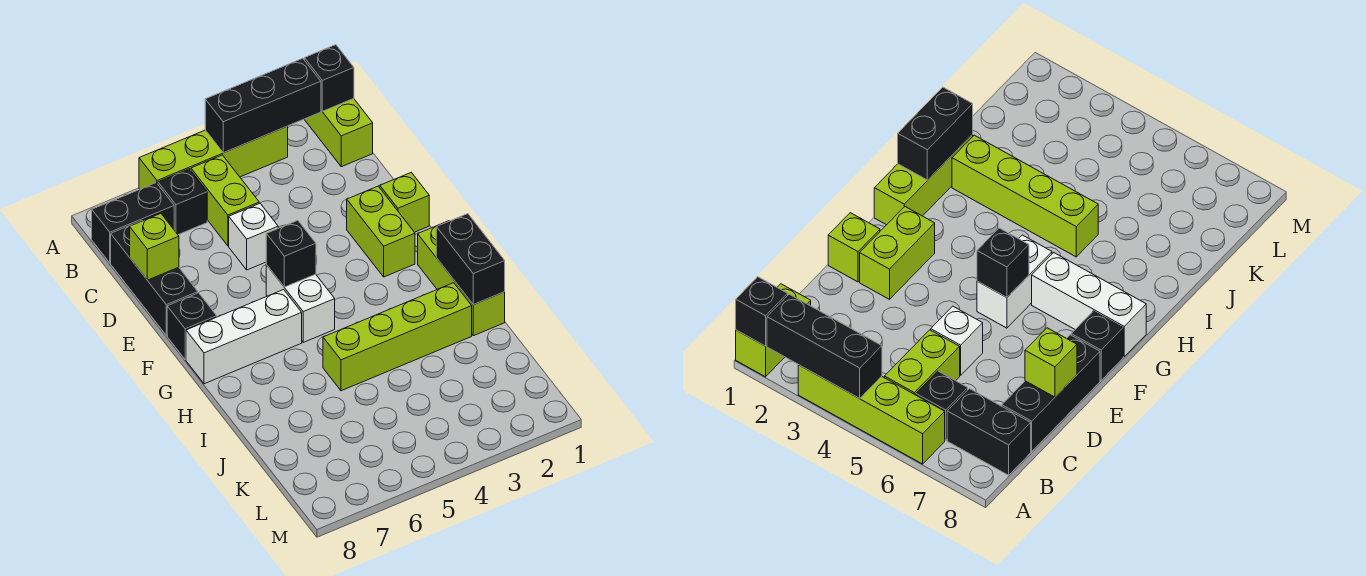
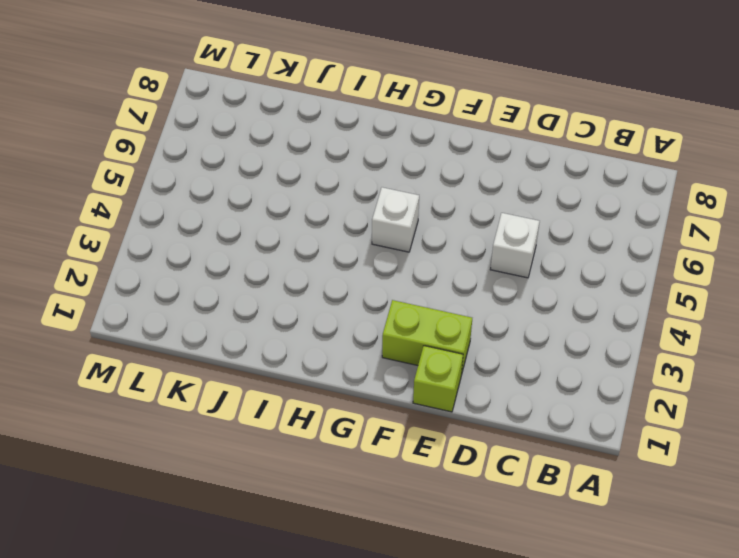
white 1x1 brick [372,187,419,252] -> white 1x2 brick [266,265,335,342]
none -> lime 1x2 brick [304,99,373,167]
none -> lime 1x4 brick [139,126,288,189]
none -> lime 1x2 brick [191,155,259,246]

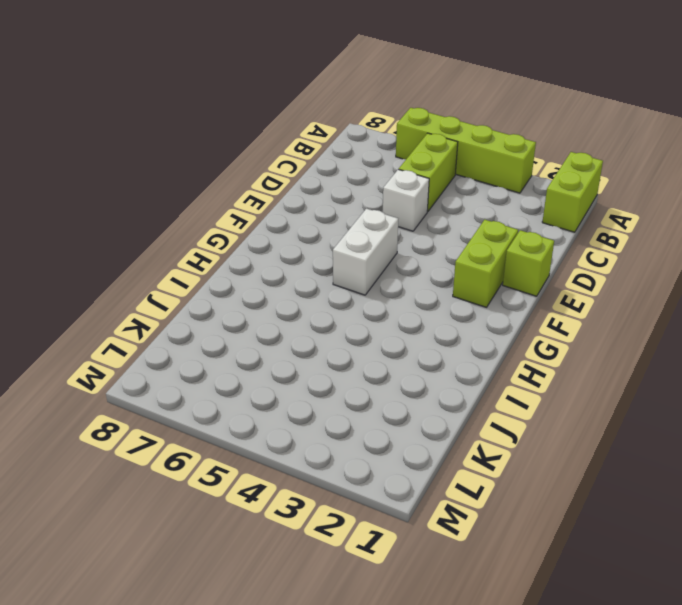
none -> black 1x1 brick [158,169,207,235]
none -> black 1x2 brick [92,183,174,263]
none -> black 1x3 brick [111,221,198,335]

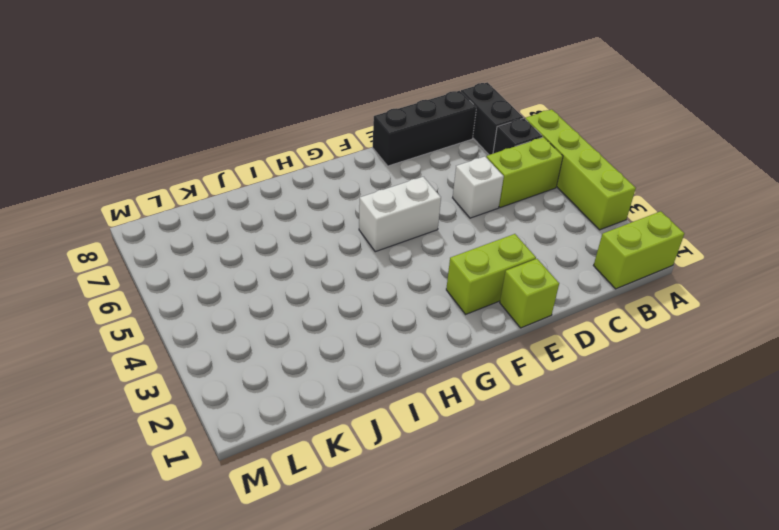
none -> black 1x1 brick [167,293,217,360]
none -> lime 1x3 brick [418,221,505,336]
none -> white 1x3 brick [186,290,302,384]

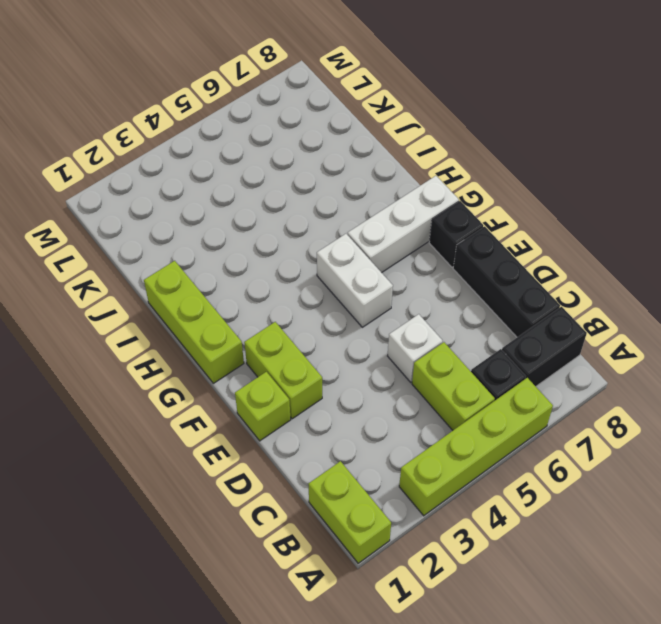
none -> lime 1x4 brick [323,283,472,391]
none -> black 1x1 brick [304,45,354,111]
none -> black 1x3 brick [205,58,321,153]

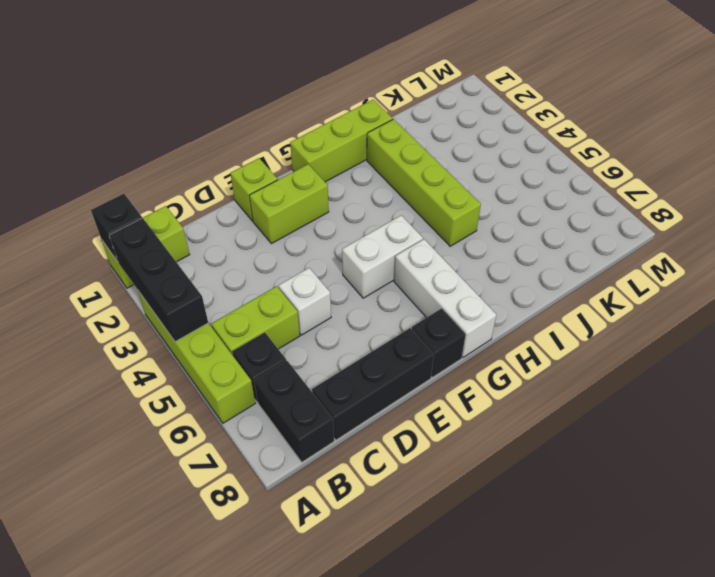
none -> lime 1x1 brick [130,213,179,280]
none -> black 1x1 brick [266,220,316,287]
none -> black 1x2 brick [436,214,505,305]

